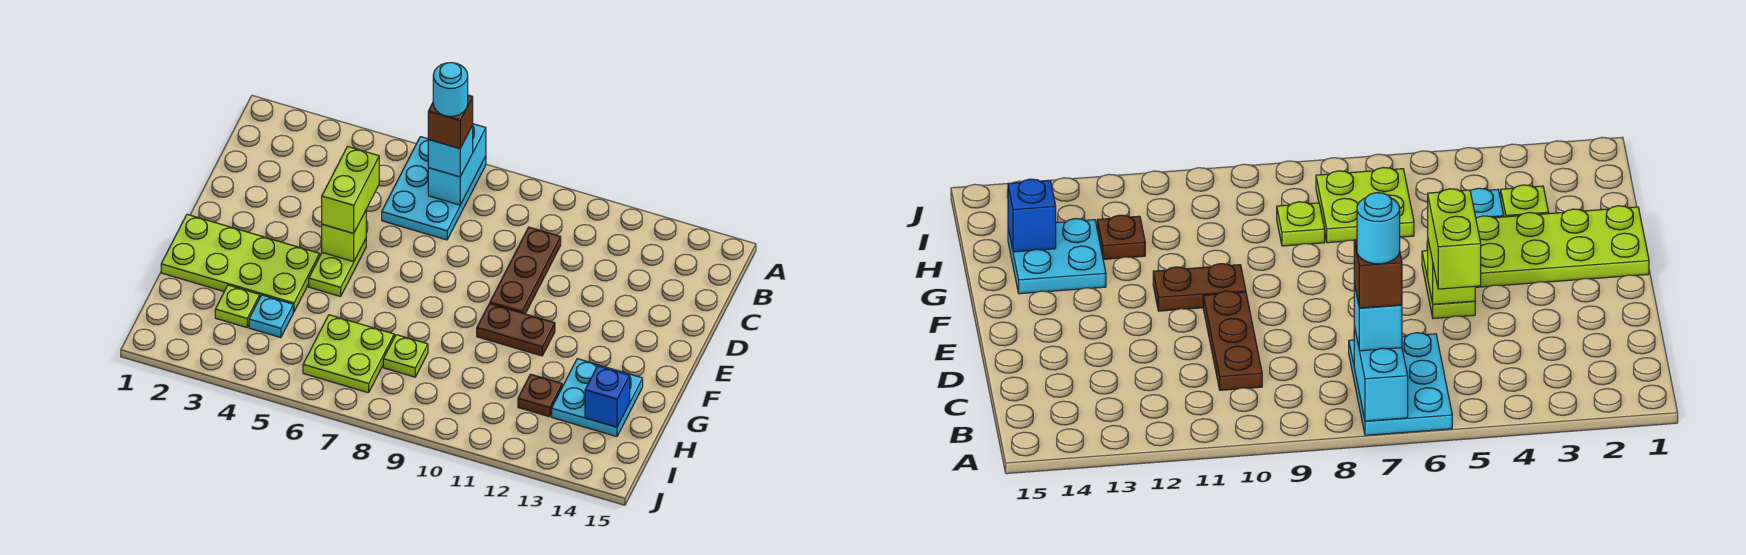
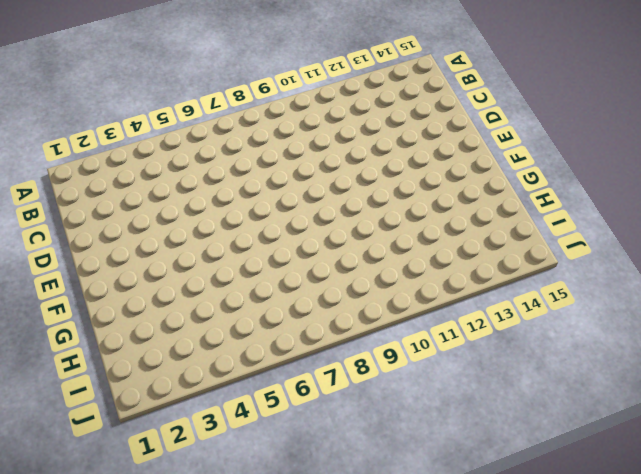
none -> cyan 2x3 plate [382,137,486,240]
none -> brown 1x3 plate [490,227,561,314]
none -> lime 1x2 plate [309,239,366,296]

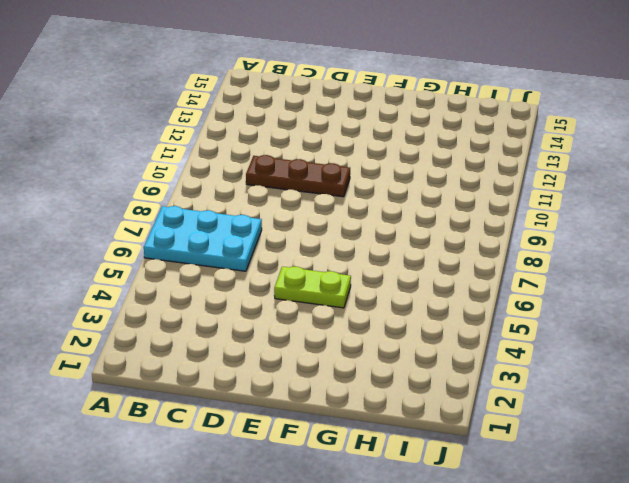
none -> lime 2x4 plate [161,214,320,312]
none -> brown 1x2 plate [477,304,555,356]
none -> cyan 2x2 plate [552,359,643,437]

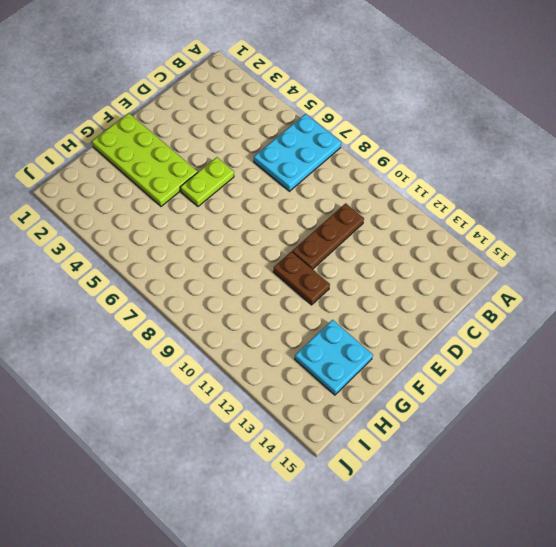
none -> lime 1x1 plate [215,285,260,328]
none -> cyan 1x1 plate [249,295,293,338]
none -> lime 2x2 plate [303,315,394,393]

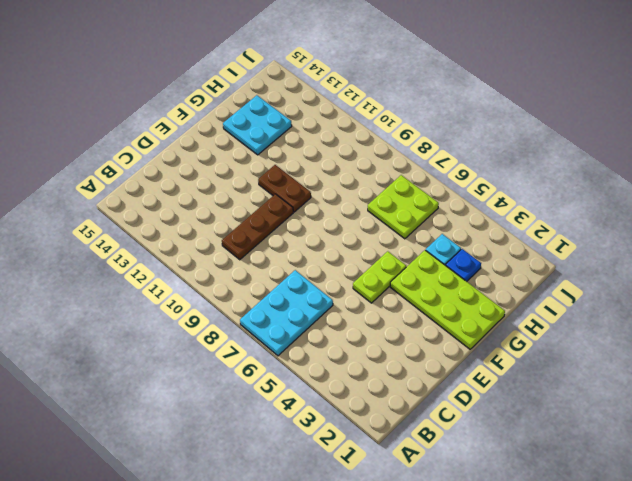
blue 1x1 plate [446,249,481,281] -> lime 1x1 plate [215,285,260,328]
none -> lime 1x1 plate [383,335,428,377]
none -> brown 1x1 plate [518,374,562,417]
none -> cyan 1x2 brick [428,124,486,205]

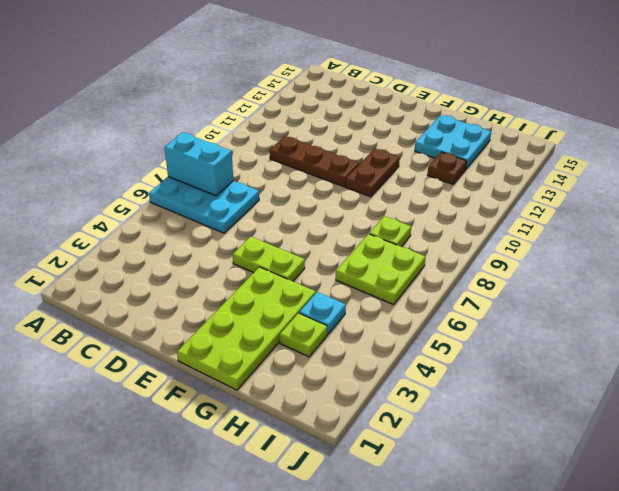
none -> lime 1x1 brick [322,211,366,262]
none -> blue 1x1 brick [585,366,630,427]
none -> cyan 1x1 brick [428,126,473,177]

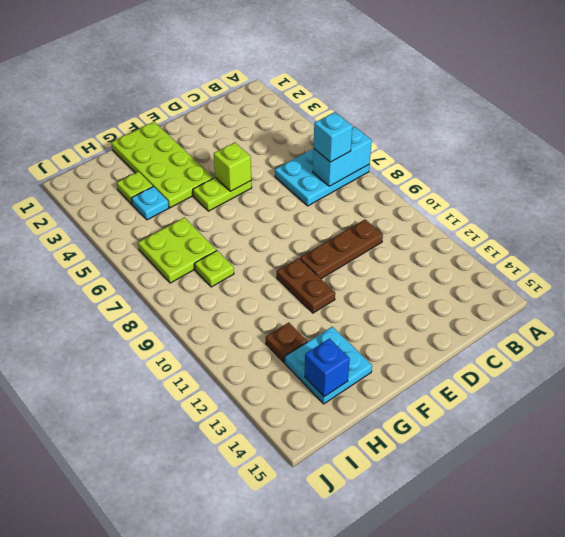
none -> lime 1x2 brick [322,147,379,233]
none -> brown 1x1 brick [428,95,473,149]
none -> cyan 1x1 round brick [433,63,468,117]

